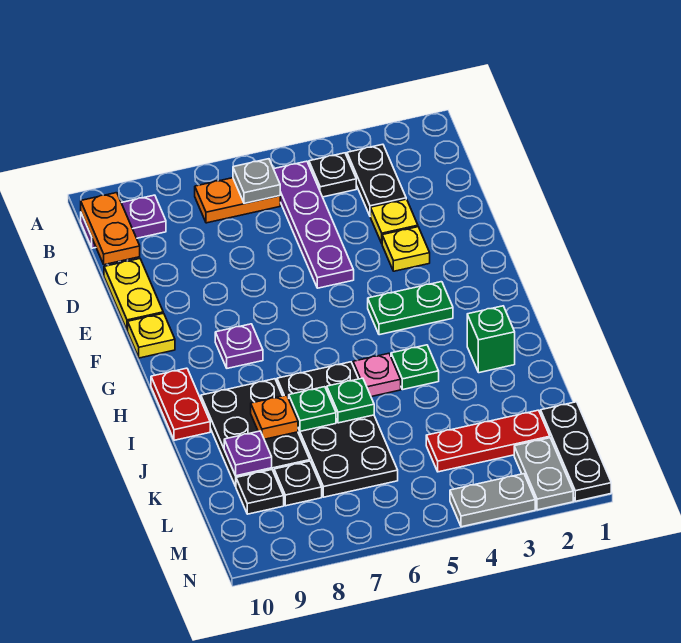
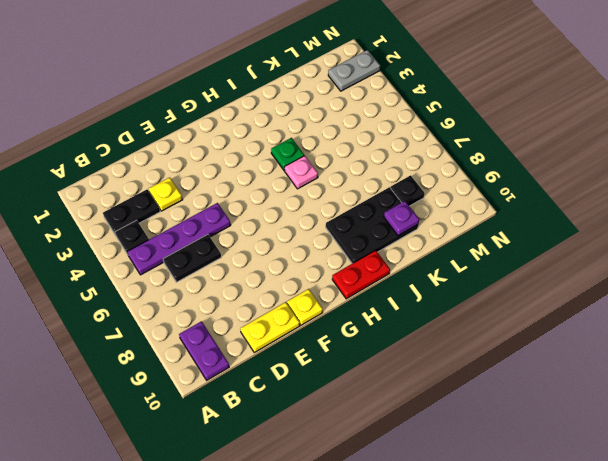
black 1x2 plate [163,234,221,282] -> none
none -> orange 1x2 plate [195,178,280,223]
none -> yellow 1x1 plate [382,227,430,271]
none -> green 1x2 plate [368,282,453,335]

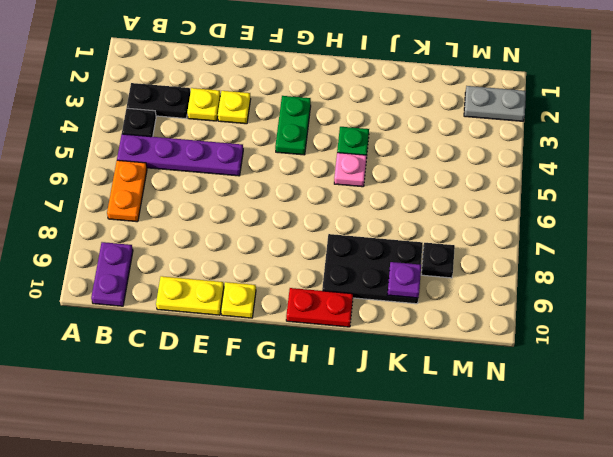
none -> purple 1x1 plate [215,324,263,368]
none -> green 1x1 brick [467,306,515,373]
none -> black 2x4 plate [277,362,398,497]

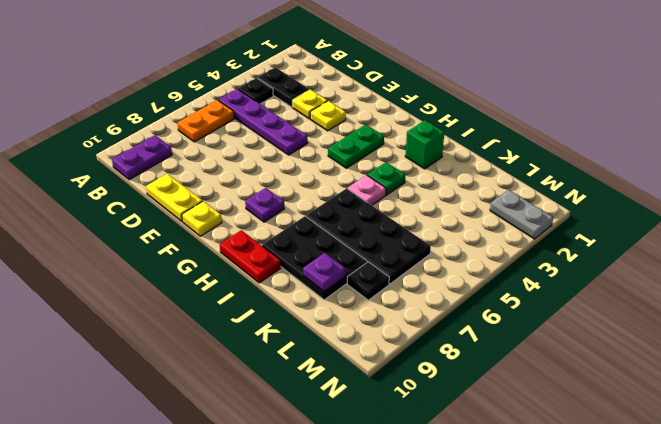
none -> black 1x3 plate [541,402,611,501]
none -> red 1x3 plate [426,410,550,472]
none -> black 1x1 plate [236,470,284,514]

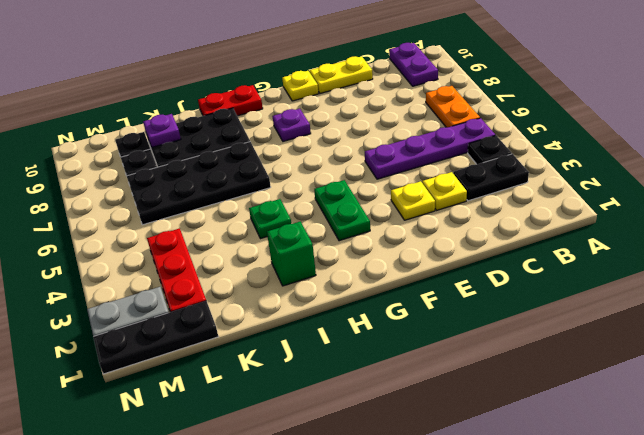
none -> pink 1x1 plate [353,353,401,397]
none -> grey 1x2 plate [450,474,535,527]
none -> grey 1x1 plate [233,159,280,204]

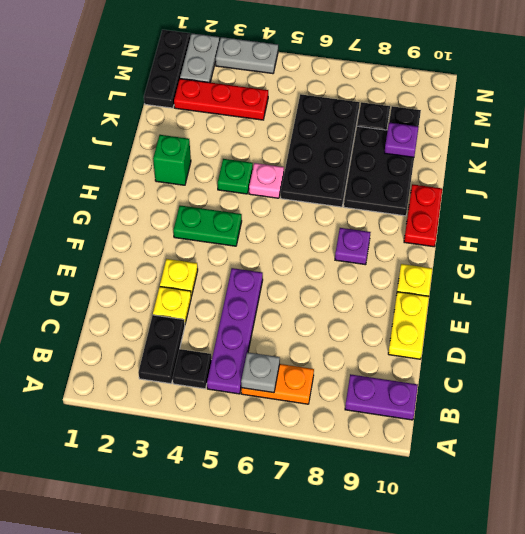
none -> orange 1x2 plate [81,193,140,265]
none -> green 1x1 plate [327,378,374,423]
none -> green 1x1 plate [289,387,336,431]

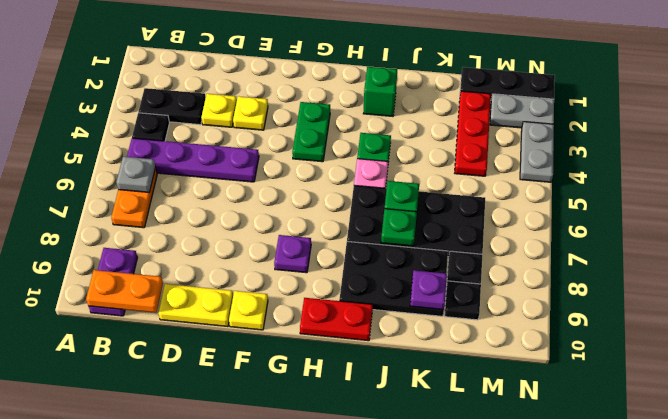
none -> orange 1x1 plate [251,395,298,439]

